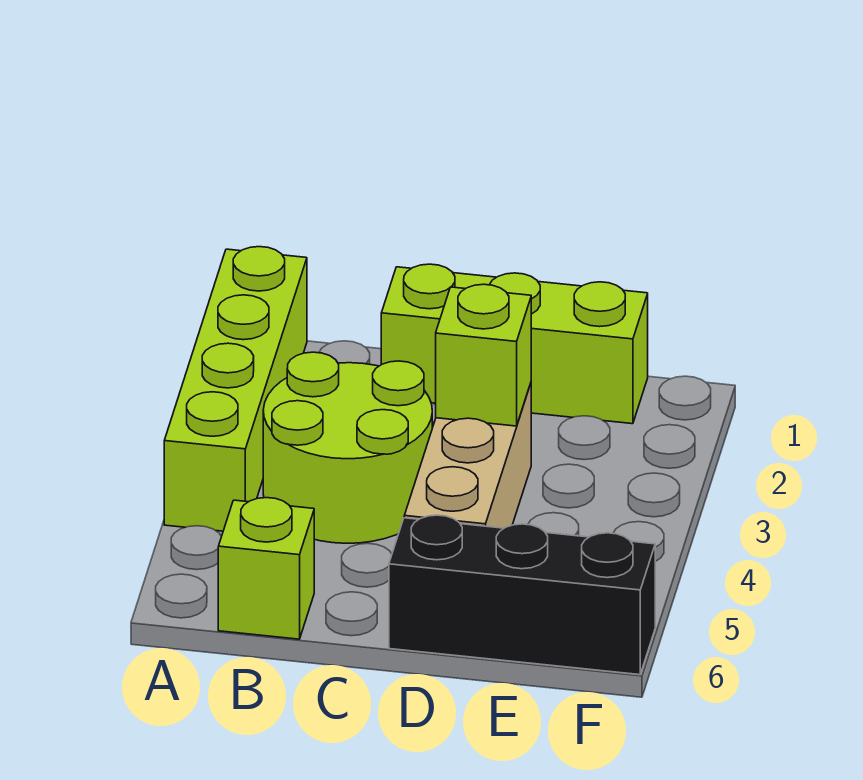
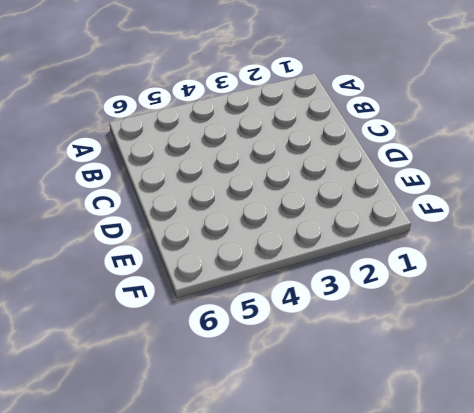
none -> lime 1x4 brick [164,247,307,531]
none -> lime 2x2 round brick [263,352,432,543]

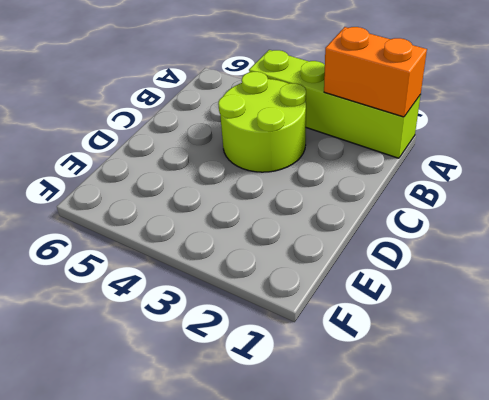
orange 1x2 brick [324,27,427,117] -> none
none -> lime 1x1 brick [218,498,314,639]
none -> lime 1x3 brick [381,264,648,424]

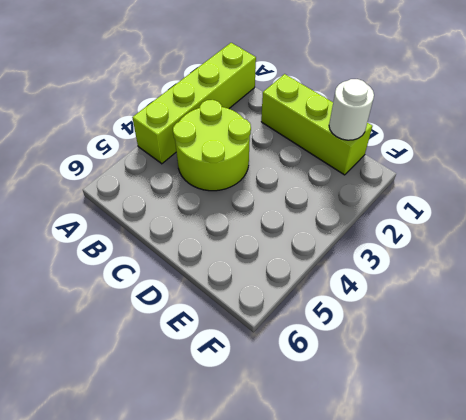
white 1x1 round brick [329,79,374,140] -> none
none -> lime 1x1 brick [218,498,314,639]
none -> tan 1x3 brick [404,383,531,528]

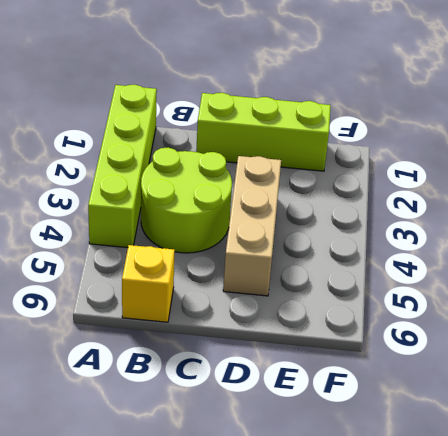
yellow 1x1 brick [122,245,175,322] -> lime 1x1 brick [218,498,314,639]
none -> black 1x3 brick [389,515,655,675]
none -> lime 1x1 brick [436,284,531,426]

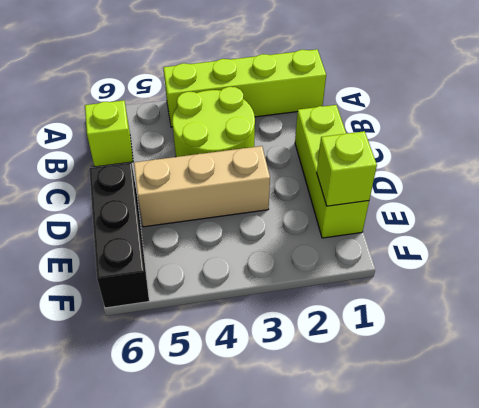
lime 1x1 brick [317,131,377,206] -> lime 1x1 brick moved to [436,284,531,426]

